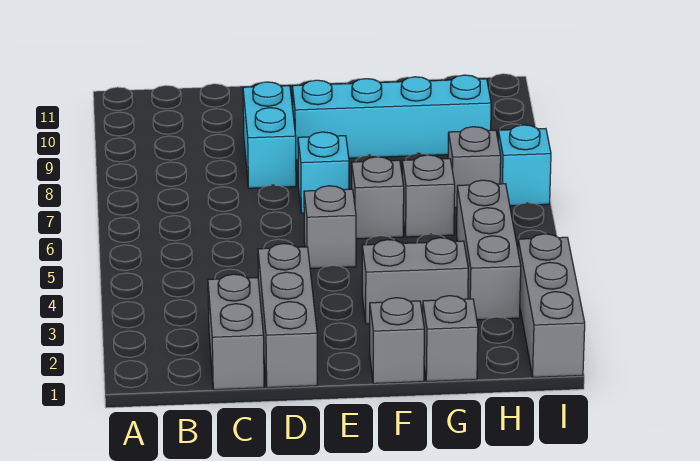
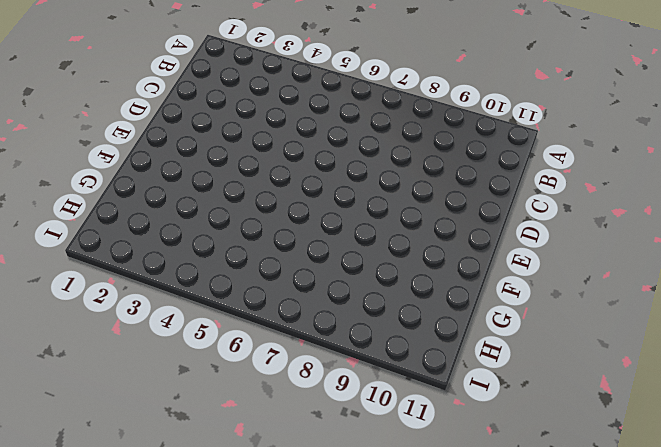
none -> grey 1x2 brick [208,274,264,390]
none -> grey 1x3 brick [258,244,317,388]
none -> cyan 1x2 brick [243,82,296,188]

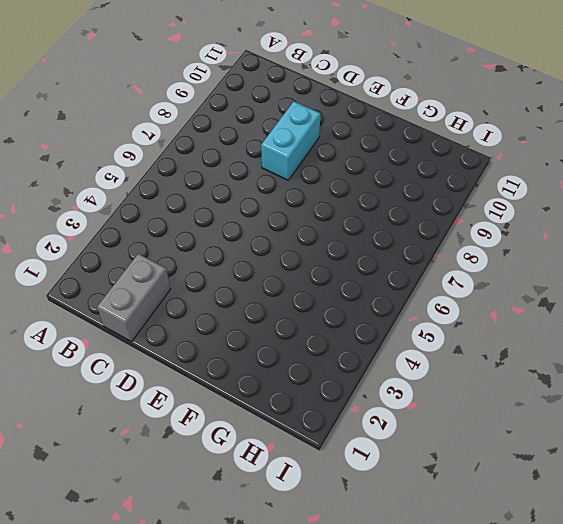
none -> grey 1x3 brick [258,244,317,388]
none -> grey 1x1 brick [304,186,356,269]
none -> cyan 1x1 brick [298,132,349,213]

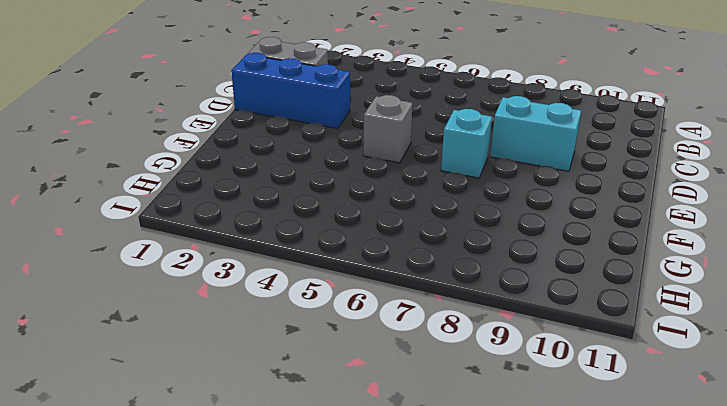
blue 1x3 brick [231,53,350,129] -> grey 1x3 brick [258,244,317,388]
none -> cyan 1x4 brick [292,75,491,160]
none -> grey 1x1 brick [370,298,424,384]
none -> grey 1x2 brick [362,238,468,324]

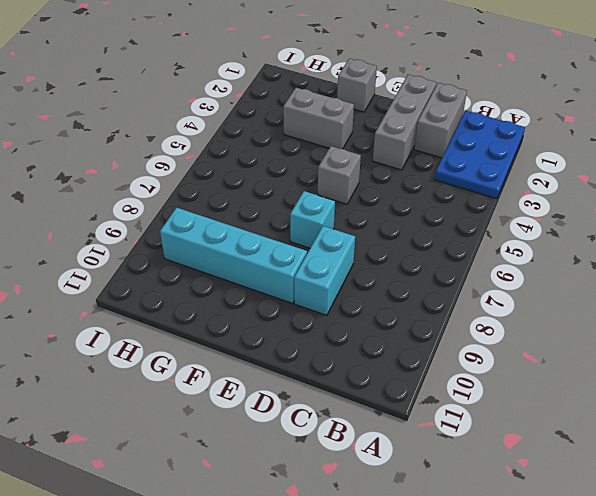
blue 2x3 plate [435,110,525,199] -> none
none -> grey 1x1 brick [352,157,404,239]
none -> grey 1x1 brick [423,296,478,382]
none -> grey 1x1 brick [402,155,455,237]

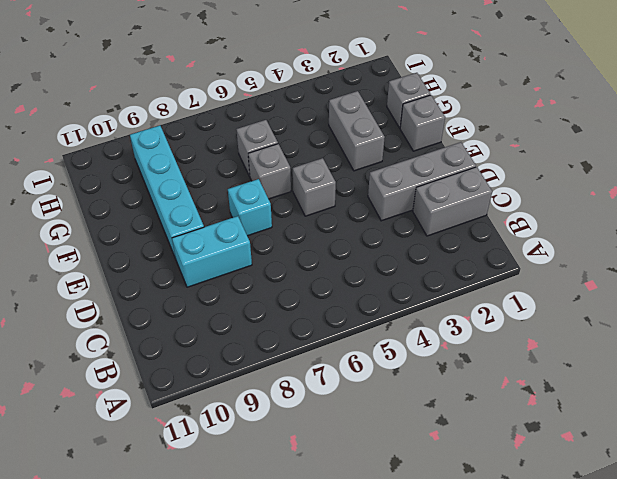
none -> grey 1x3 brick [457,180,521,320]
none -> grey 1x1 brick [448,127,501,208]
none -> grey 1x3 brick [518,234,585,377]

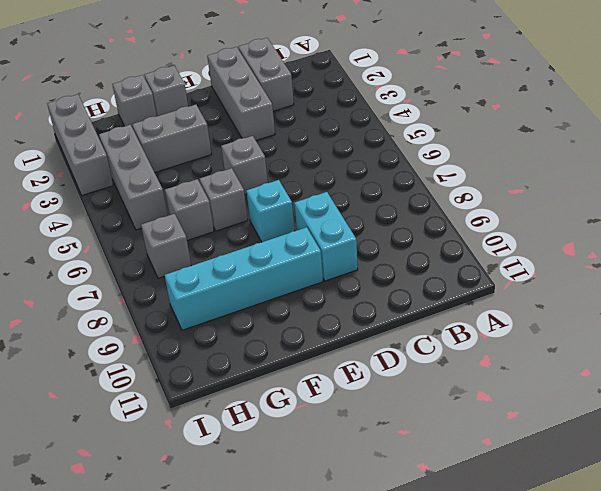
none -> cyan 1x1 brick [498,125,551,206]

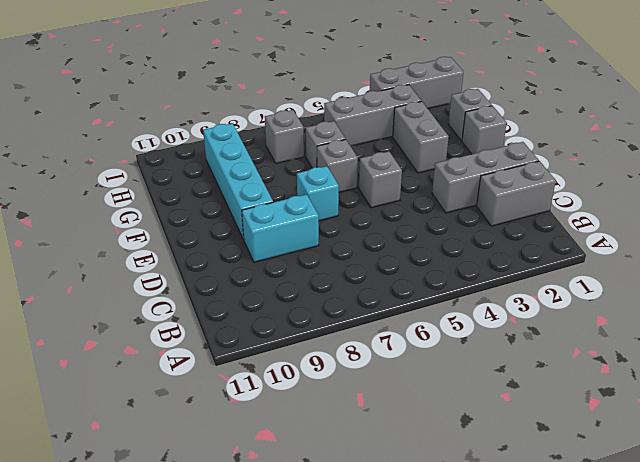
none -> cyan 1x1 brick [498,125,551,206]

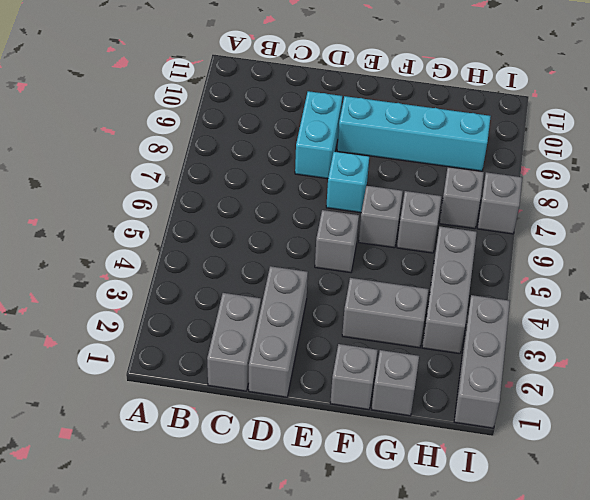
grey 1x1 brick [477,172,522,234] -> cyan 1x1 brick [498,125,551,206]

